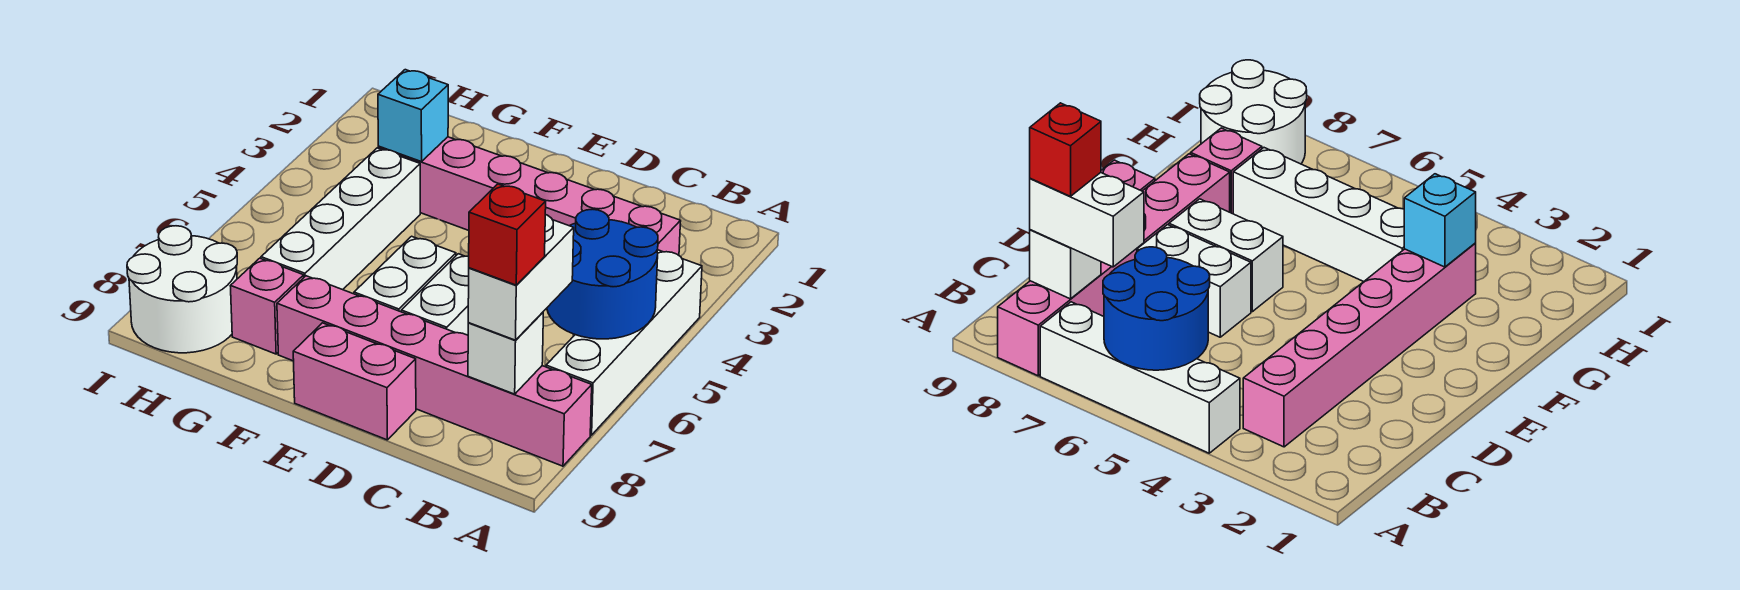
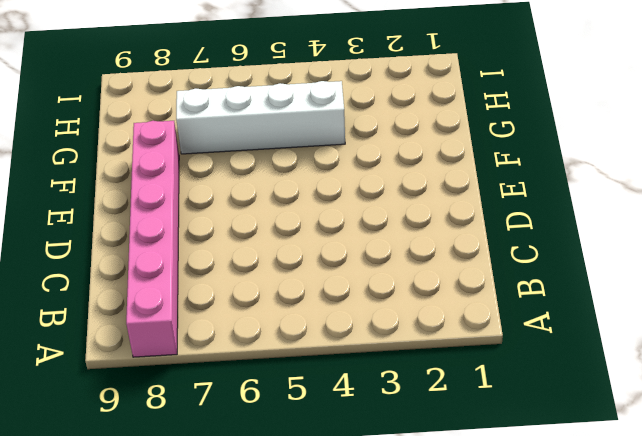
none -> white 1x4 brick [546,250,702,435]
none -> pink 1x6 brick [378,137,681,255]
none -> white 1x2 brick [401,254,469,335]

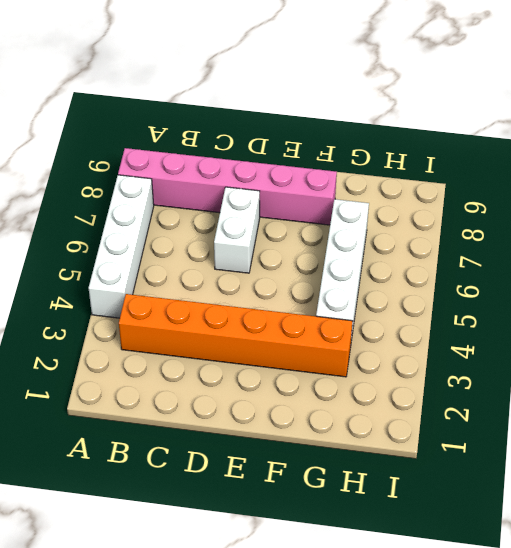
orange 1x6 brick [119,294,353,377] -> pink 1x6 brick [378,137,681,255]
none -> pink 1x2 brick [293,323,416,440]
none -> white 1x2 brick [354,236,456,312]
none -> pink 1x1 brick [231,258,304,354]

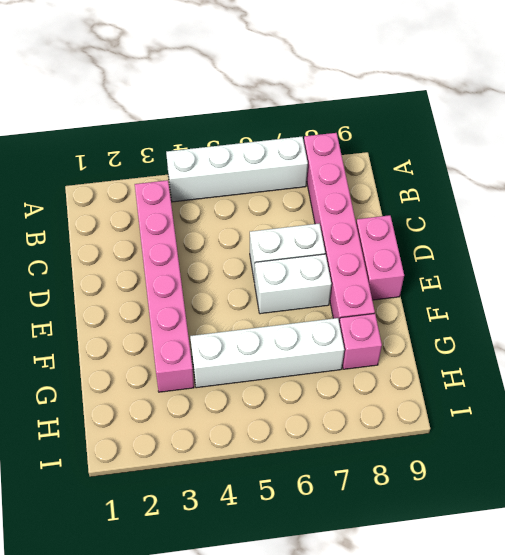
none -> white 2x2 round brick [127,226,237,353]
none -> blue 2x2 round brick [547,209,658,339]
none -> white 1x1 brick [468,312,543,394]

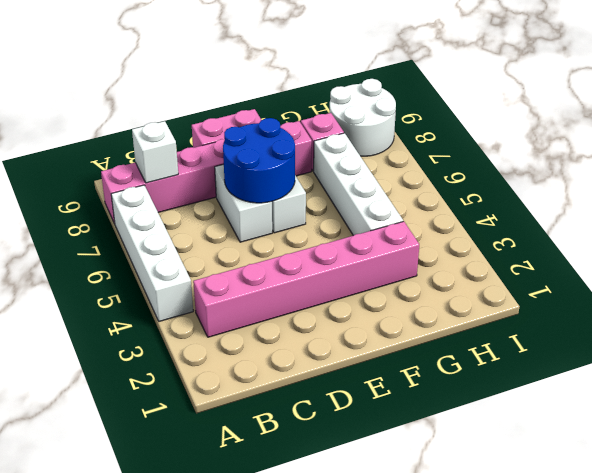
blue 2x2 round brick [223,118,295,203] -> blue 2x2 round brick moved to [547,209,658,339]
none -> cyan 1x1 brick [378,70,448,162]
none -> white 1x2 brick [468,215,574,340]
none -> red 1x1 brick [469,184,546,285]

